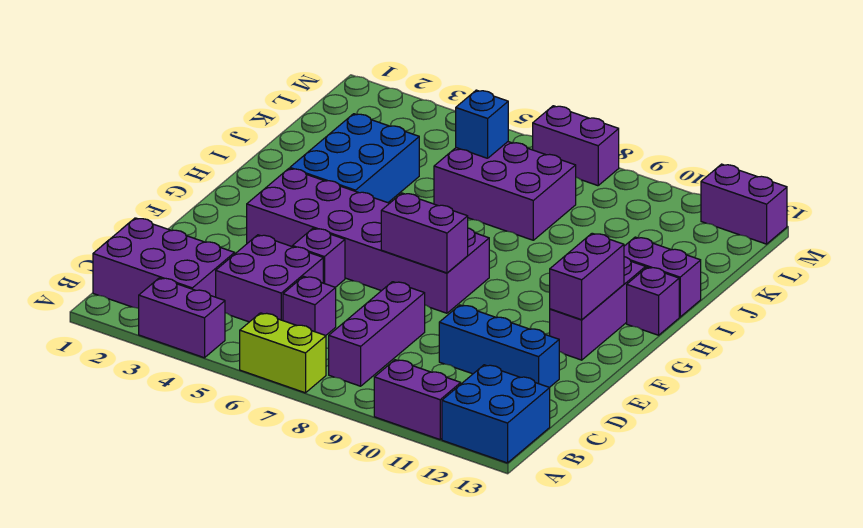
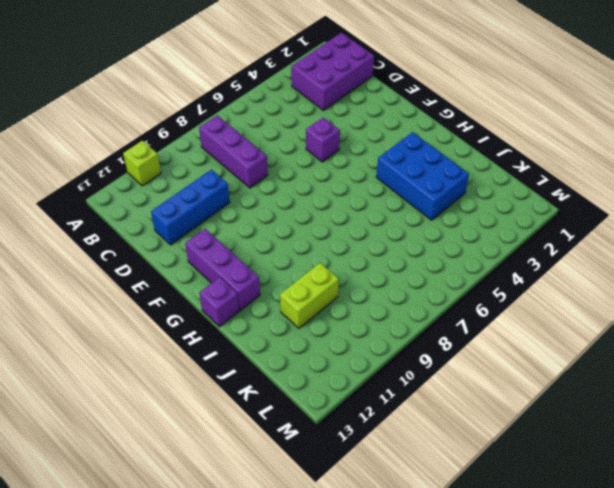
lime 1x1 brick [123,141,161,186] -> purple 1x2 brick [374,360,461,439]
lime 1x2 brick [280,263,339,328] -> lime 1x2 brick moved to [240,313,326,393]
none -> purple 1x2 brick [139,278,225,358]
none -> blue 2x2 brick [442,365,550,463]
none -> purple 2x2 brick [216,235,323,322]

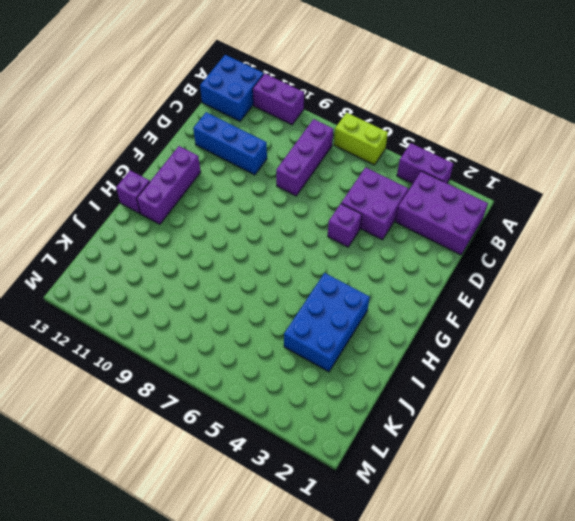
none -> purple 1x1 brick [283,276,336,335]
none -> purple 2x6 brick [247,169,489,313]
none -> purple 1x2 brick [624,237,701,317]

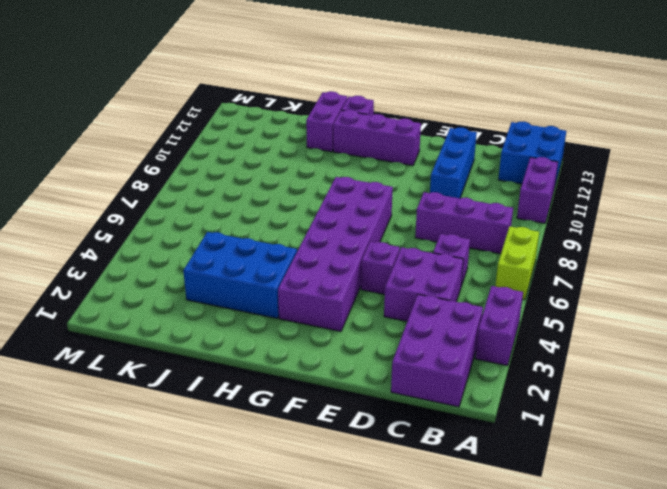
none -> purple 2x3 brick [434,142,576,240]
none -> purple 1x2 brick [533,106,619,186]
none -> purple 1x2 brick [701,164,787,244]

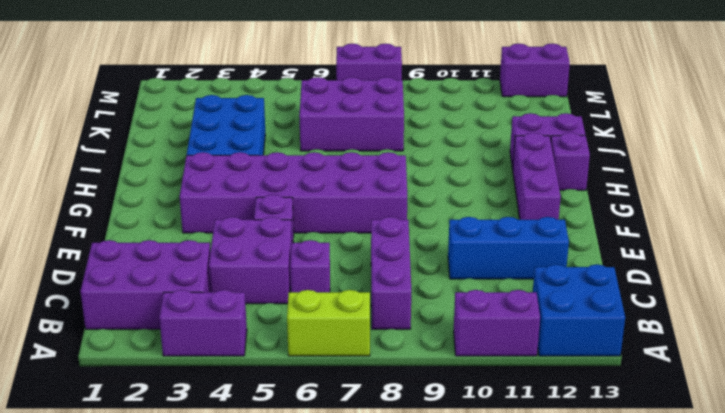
none -> purple 1x2 brick [381,193,468,273]
none -> purple 1x2 brick [550,233,624,320]
none -> blue 1x1 brick [456,90,508,158]

